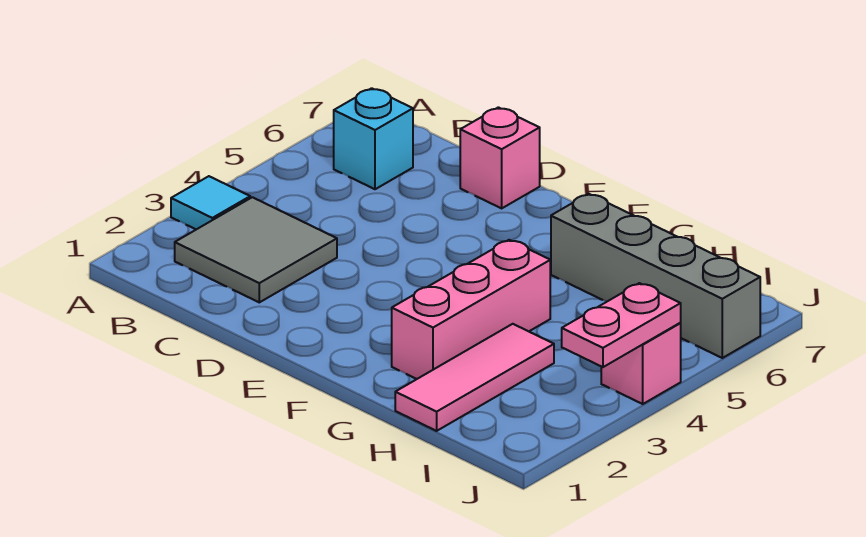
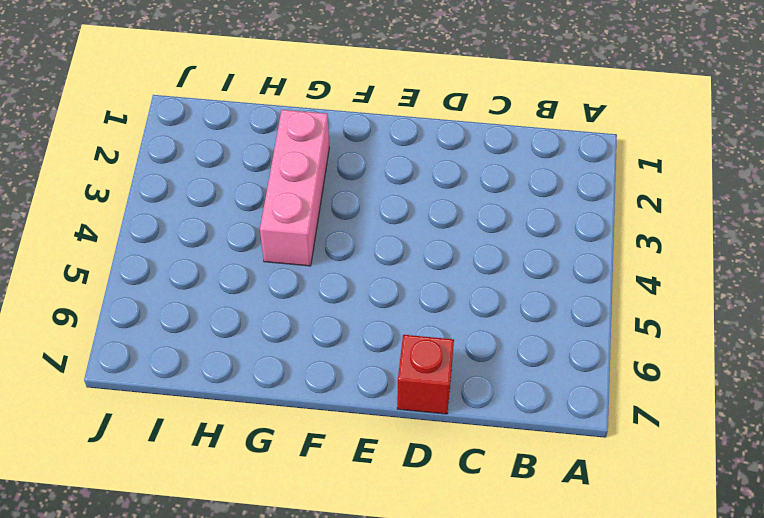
red 1x1 brick [397,335,454,414] -> pink 1x1 brick [460,107,540,208]
none -> cyan 1x1 tile [171,176,250,229]
none -> grey 2x2 tile [175,197,337,302]

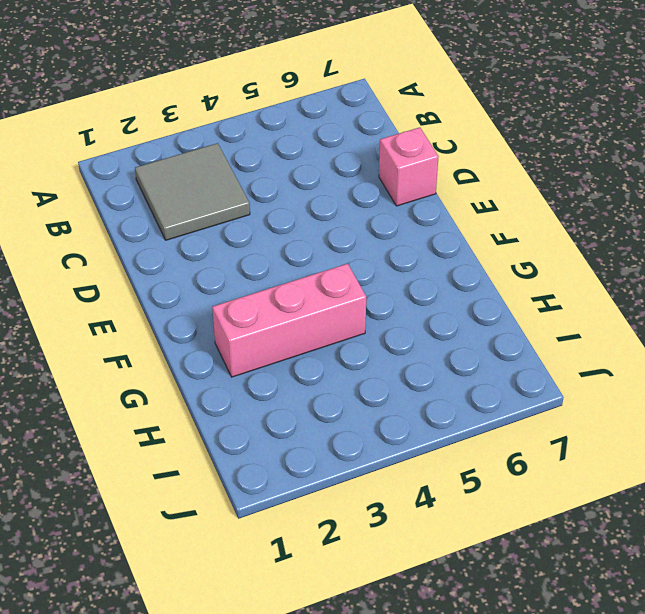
none -> cyan 1x1 tile [171,176,250,229]
none -> cyan 1x1 brick [334,88,413,189]

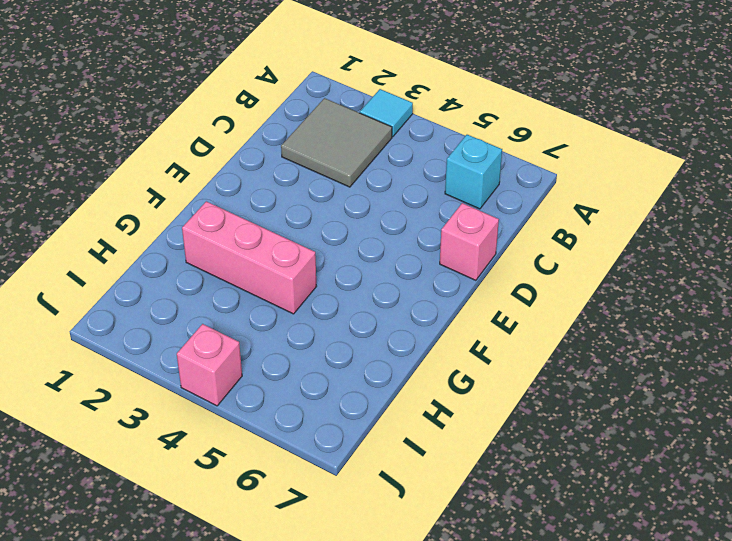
none -> grey 1x4 brick [551,194,760,358]
none -> pink 1x3 tile [395,324,554,431]

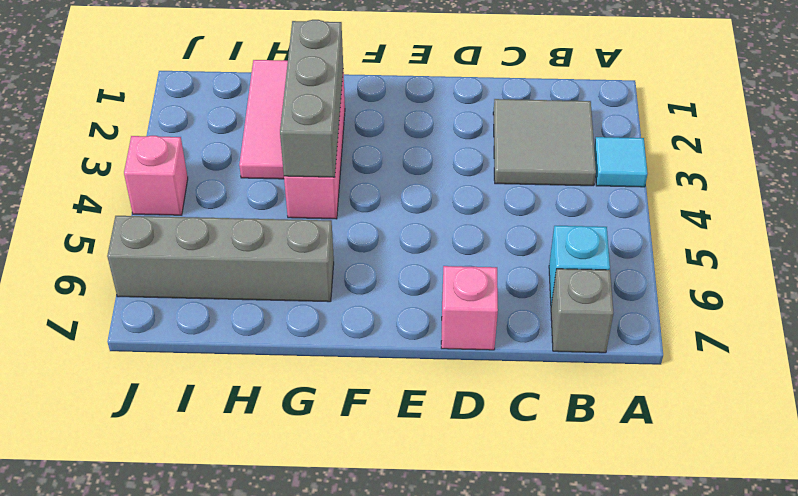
grey 1x1 brick [551,269,613,353] -> none
grey 1x3 brick [280,20,343,177] -> none
none -> pink 1x2 plate [562,283,681,367]

